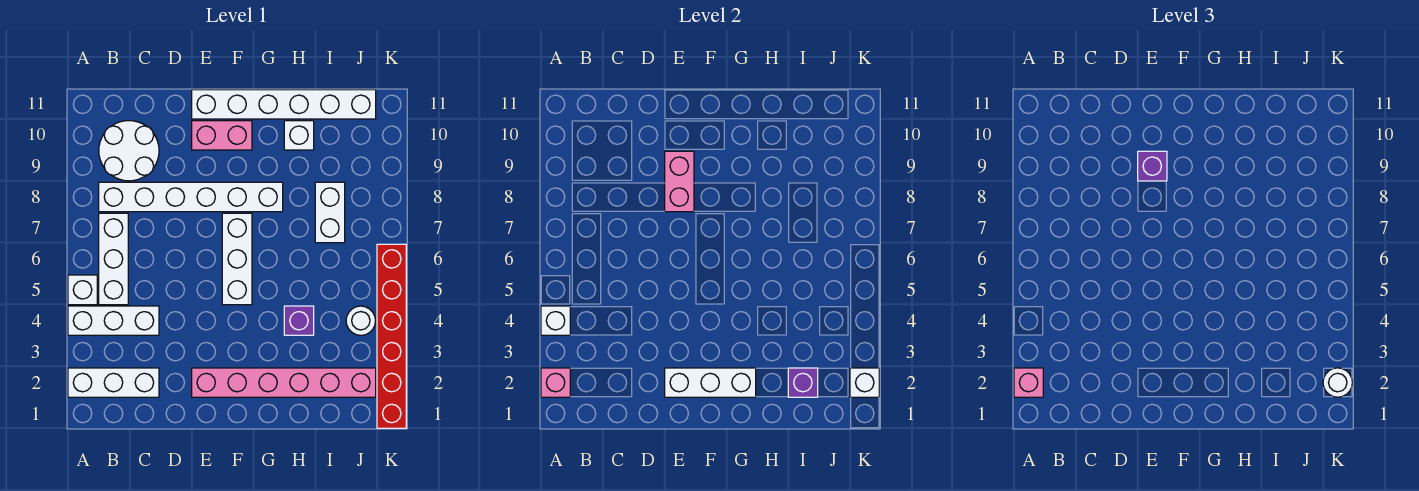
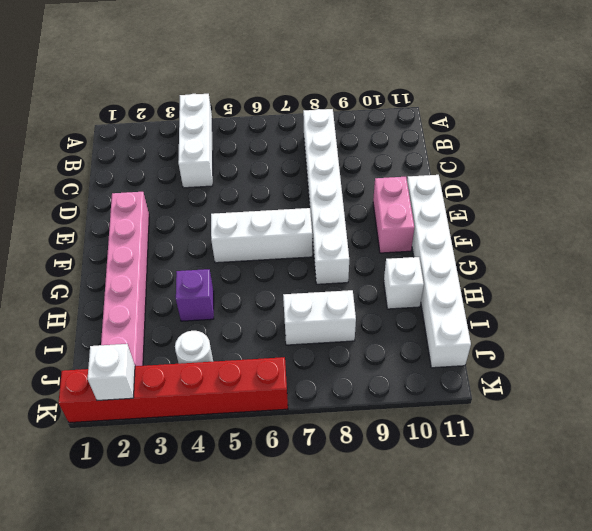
none -> white 1x3 brick [68,368,159,397]
none -> white 1x1 brick [68,275,97,305]
none -> white 1x3 brick [99,213,128,305]

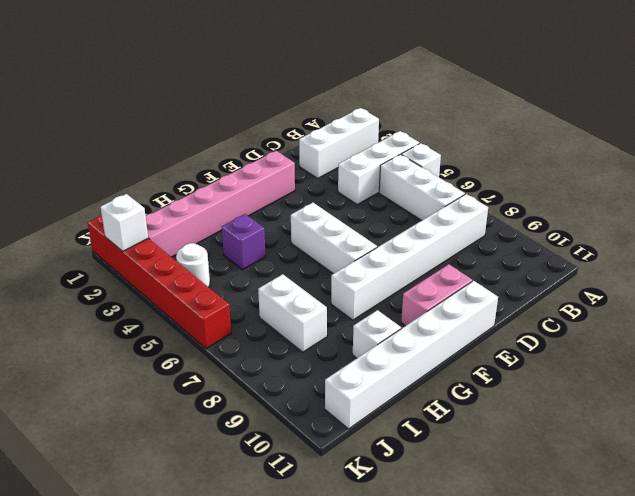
none -> white 2x2 round brick [99,121,159,181]
none -> pink 1x1 brick [541,368,570,397]
none -> white 1x1 brick [541,306,570,335]

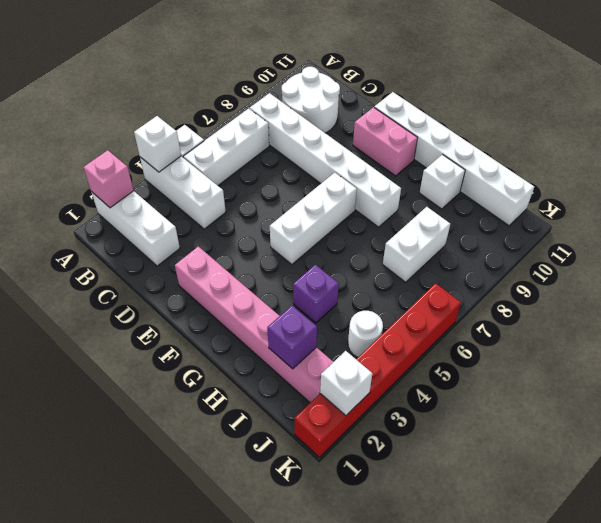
none -> white 1x3 brick [665,368,756,397]
none -> pink 1x2 brick [665,151,694,212]
none -> pink 1x1 brick [1014,368,1043,397]

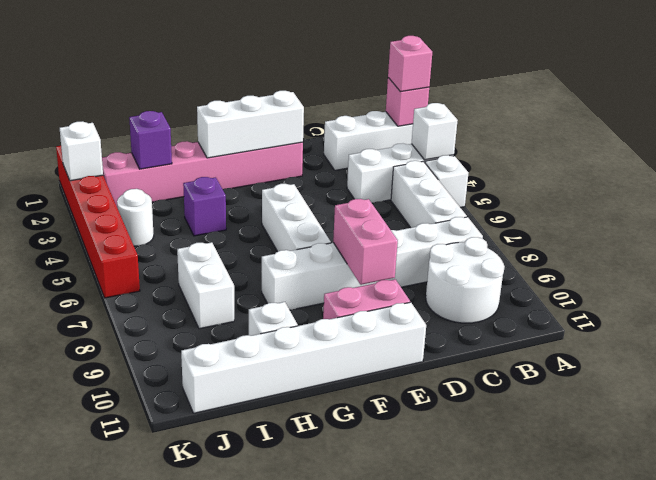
none -> purple 1x1 brick [1138,151,1167,181]
none -> white 1x1 round brick [1323,368,1352,397]

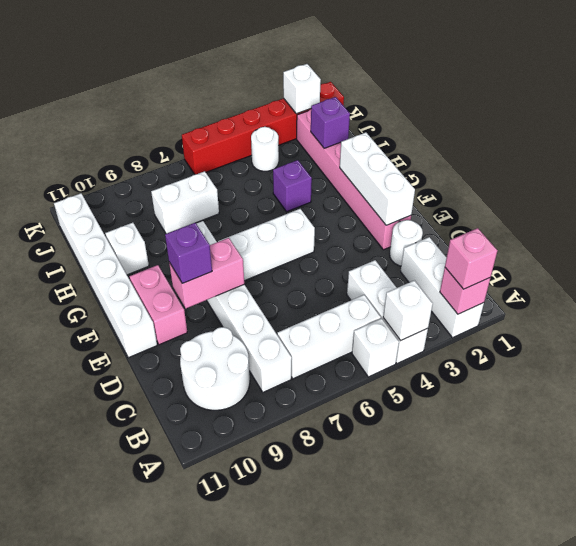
white 1x1 round brick [390,220,423,266] -> white 1x1 round brick moved to [1323,368,1352,397]

